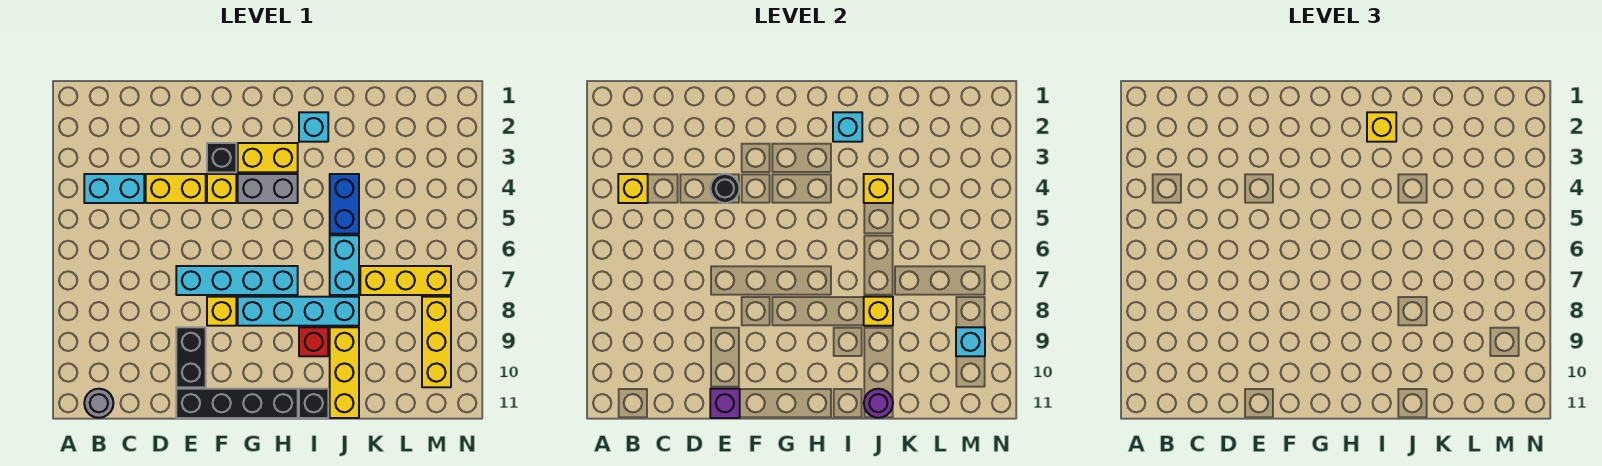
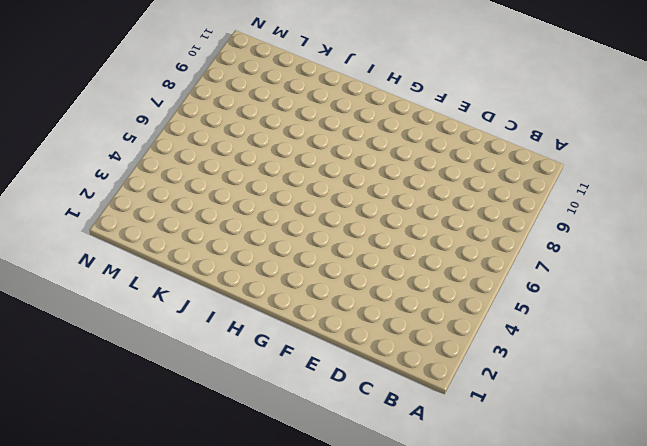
none -> cyan 1x2 brick [84,174,144,203]
none -> grey 1x1 round brick [84,389,113,418]
none -> yellow 1x2 brick [146,174,206,203]

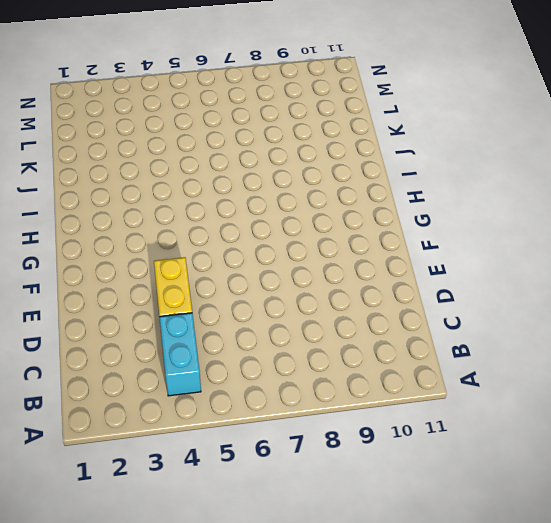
none -> grey 1x1 round brick [84,389,113,418]
none -> cyan 1x4 brick [176,266,298,295]
none -> black 1x2 brick [176,327,206,387]

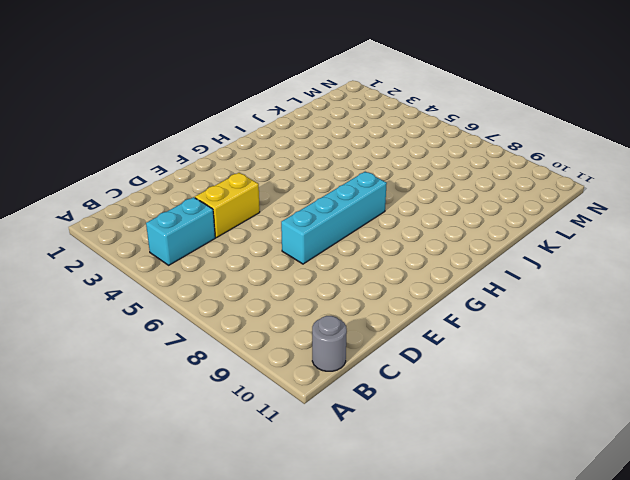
none -> black 1x2 brick [176,327,206,387]
none -> black 1x4 brick [176,389,298,418]
none -> black 1x1 brick [207,143,236,172]

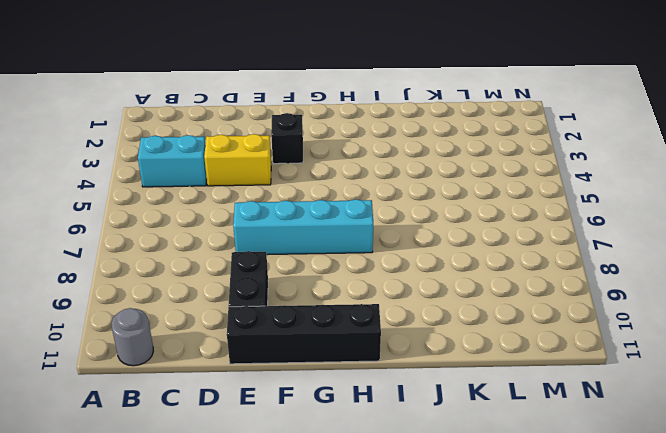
none -> yellow 1x1 brick [207,174,236,203]
none -> yellow 1x1 brick [207,297,236,326]
none -> yellow 1x2 brick [238,143,298,172]

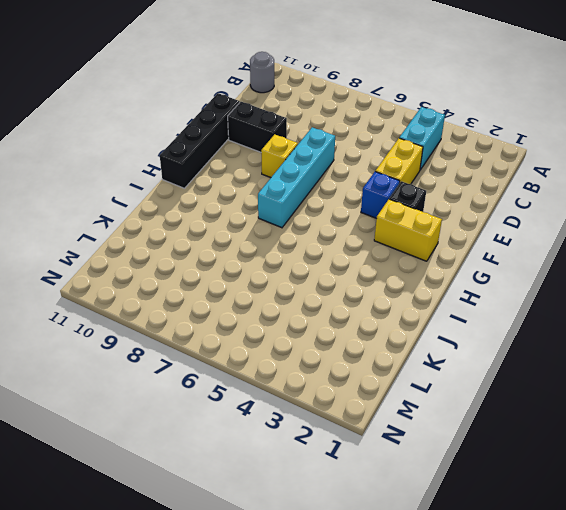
blue 1x1 brick [361,172,400,219] -> yellow 1x1 brick [207,174,236,203]
yellow 1x2 brick [374,199,442,261] -> yellow 1x2 brick turned to [238,143,298,172]
none -> grey 1x2 brick [238,174,298,203]
none -> cyan 1x4 brick [238,297,359,326]
none -> cyan 1x1 brick [299,112,328,142]

